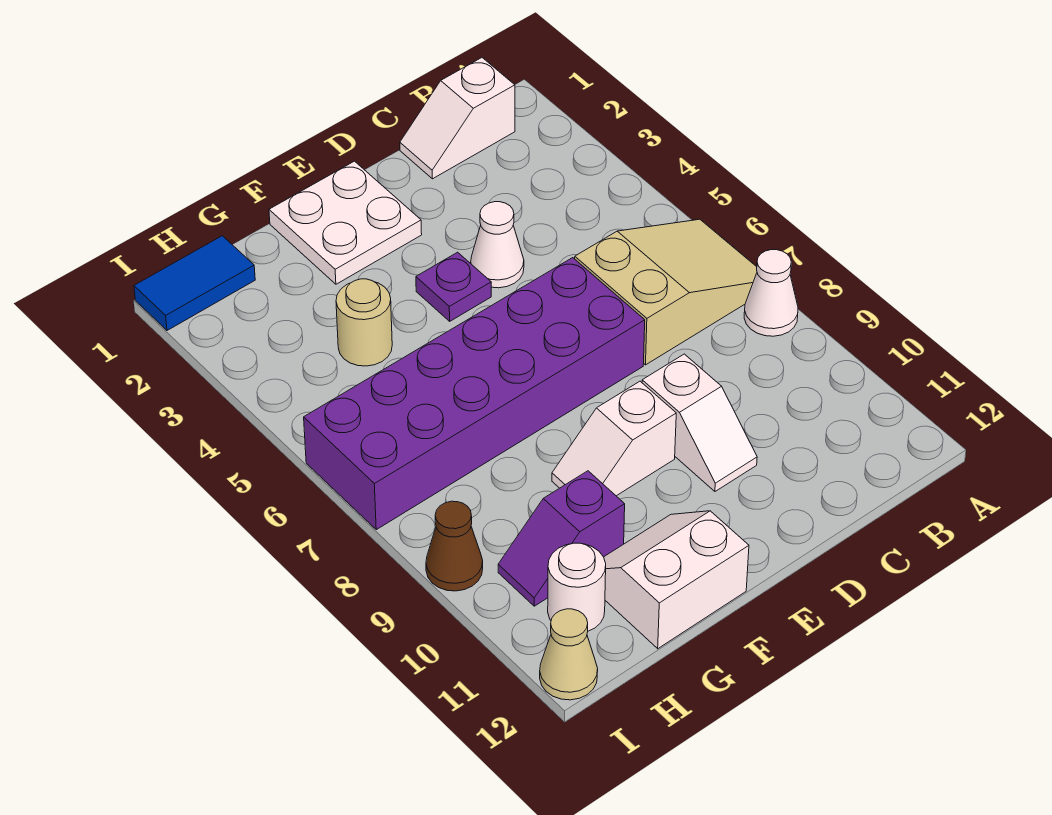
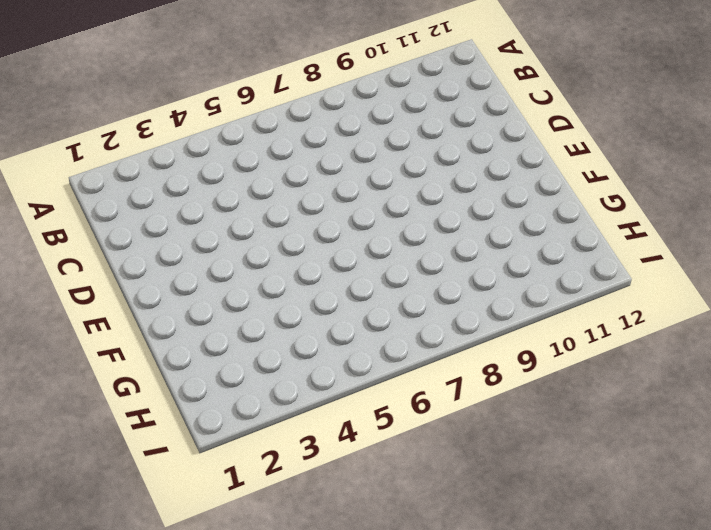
none -> tan 2x3 slope [575,219,757,365]
none -> white 1x1 cone [744,250,798,336]
none -> white 1x2 slope [400,58,515,179]

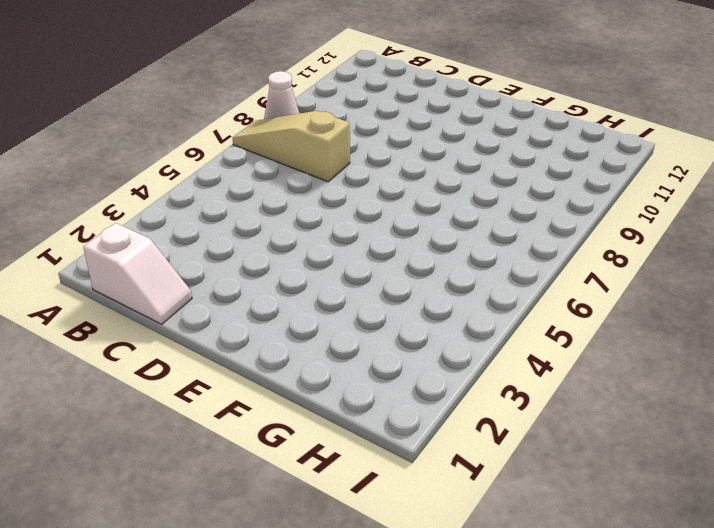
tan 1x3 slope [233,111,350,182] -> tan 2x3 slope [575,219,757,365]
none -> white 1x1 cone [471,202,524,288]
none -> purple 2x6 brick [304,258,645,530]
none -> white 1x2 slope [642,354,757,491]

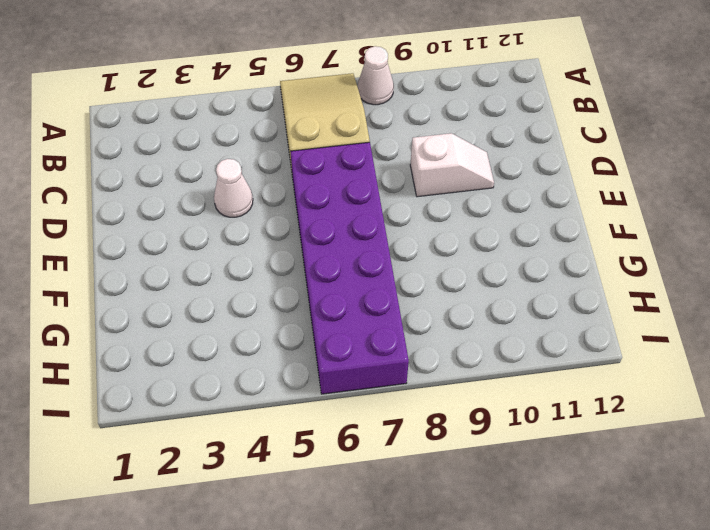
none -> white 1x2 slope [400,58,515,179]
none -> white 2x2 plate [269,161,422,284]
none -> purple 1x1 plate [416,252,491,321]

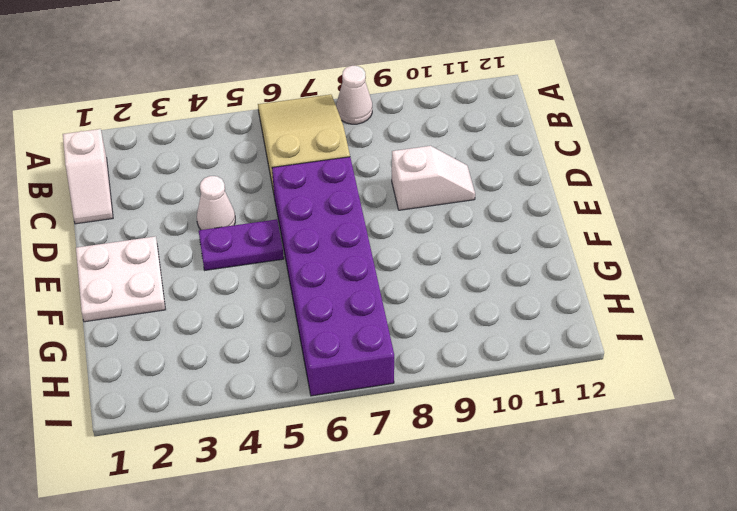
purple 1x2 plate [199,219,284,270] -> purple 1x1 plate [416,252,491,321]
none -> white 1x2 slope [552,381,676,496]
none -> white 2x2 slope [604,511,749,649]
none -> tan 1x1 round brick [336,279,392,366]

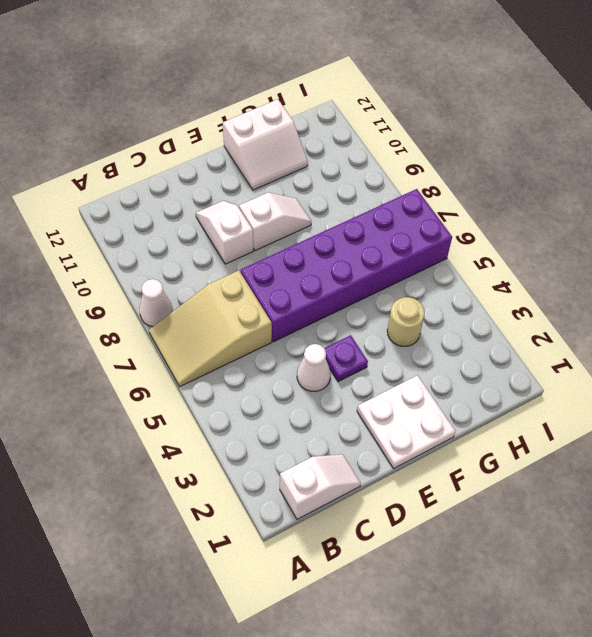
none -> purple 1x2 slope [498,471,625,606]
none -> blue 1x2 tile [134,236,255,330]
none -> white 1x1 round brick [548,543,606,631]

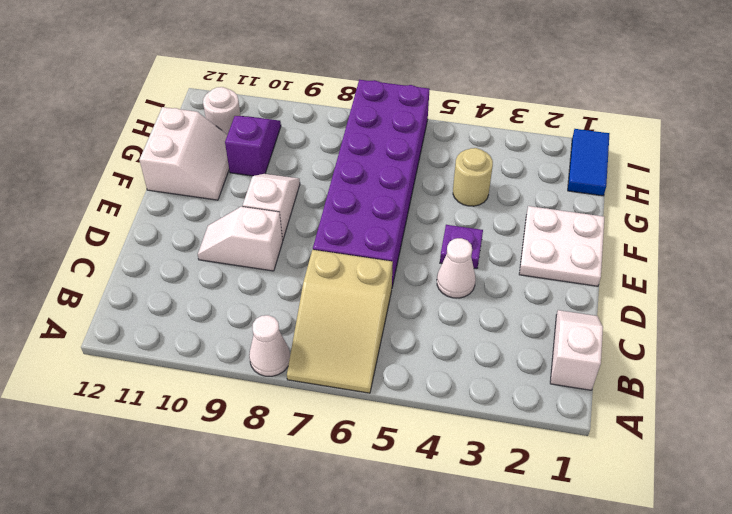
none -> brown 1x1 cone [426,501,483,591]
none -> tan 1x1 cone [540,609,598,700]

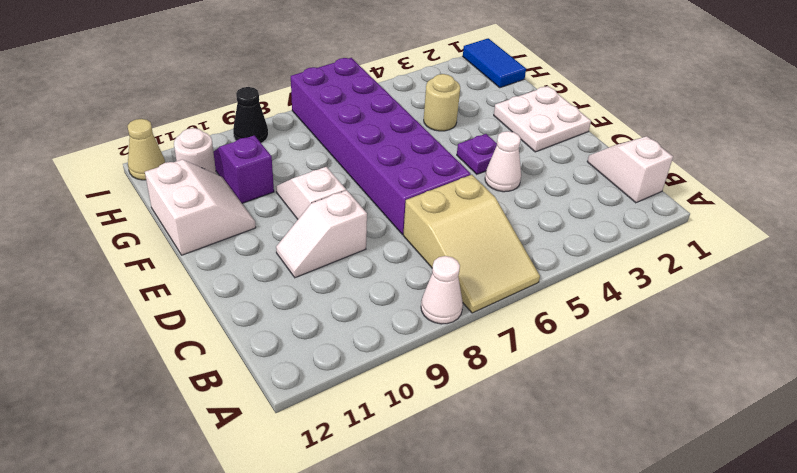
black 1x1 cone [233,87,268,143] -> brown 1x1 cone [426,501,483,591]

